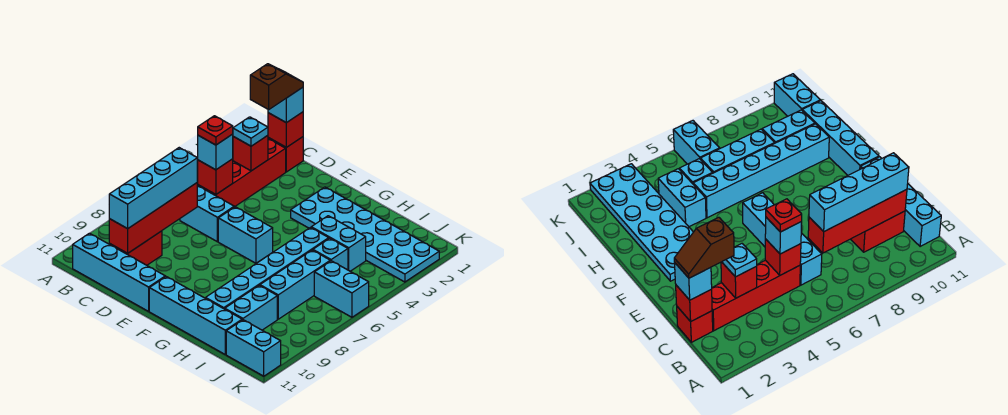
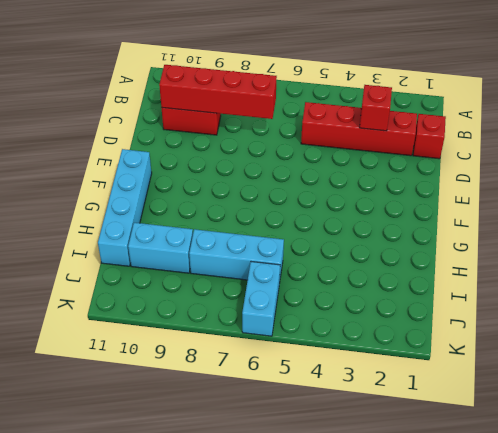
none -> cyan 1x4 brick [73,233,165,311]
none -> cyan 1x2 brick [180,186,234,242]
none -> cyan 1x2 brick [218,207,273,263]

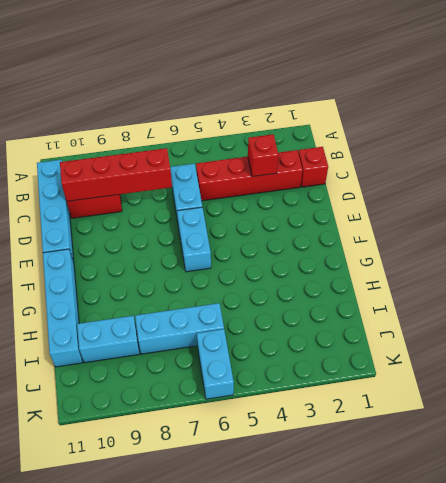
none -> cyan 2x6 plate [291,187,439,282]
none -> cyan 1x2 brick [311,216,366,271]
none -> cyan 1x6 brick [206,228,329,309]

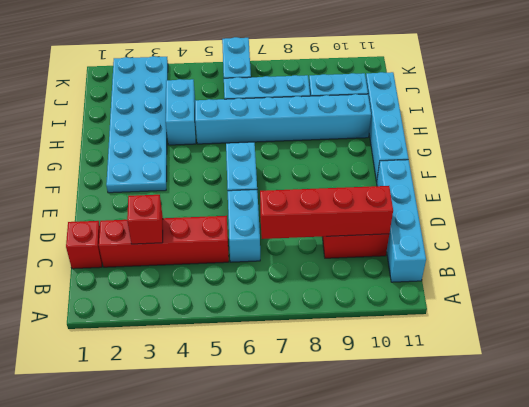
none -> cyan 1x1 brick [313,238,348,270]
none -> cyan 1x2 brick [226,320,281,376]
none -> red 1x1 brick [268,112,303,147]

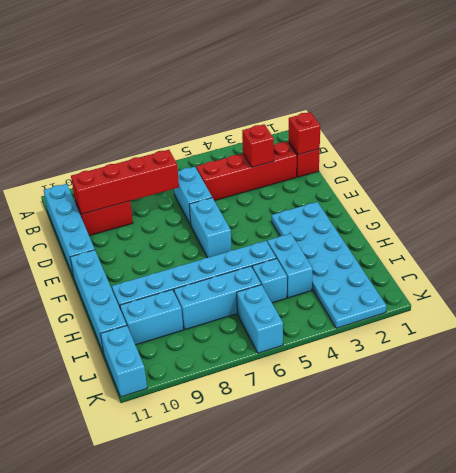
none -> red 1x1 brick [197,159,233,195]
none -> cyan 1x1 brick [268,87,303,123]
none -> cyan 1x1 plate [233,117,268,146]

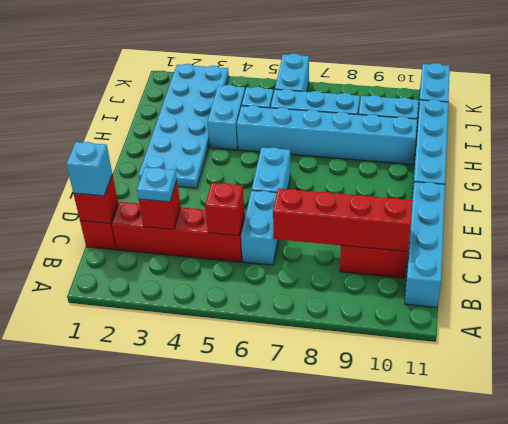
none -> cyan 1x1 brick [198,134,233,170]
none -> cyan 1x4 brick [109,148,197,229]
none -> brown 1x2 slope [250,64,303,109]

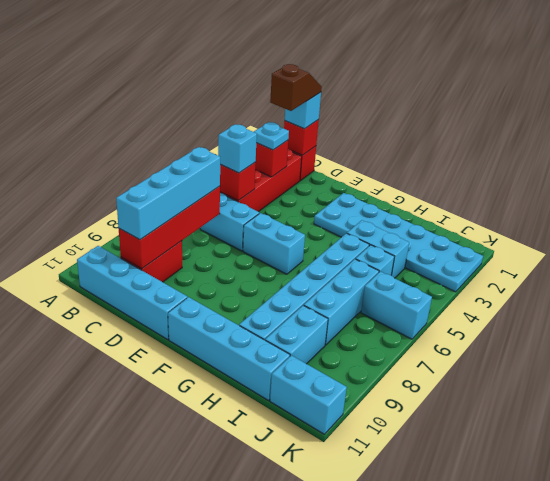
none -> red 1x1 plate [198,116,233,145]

